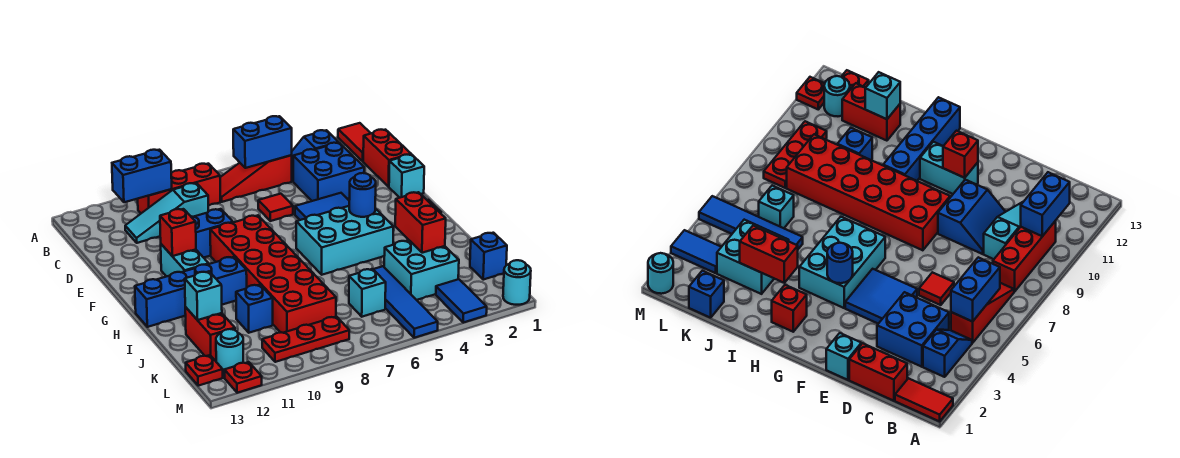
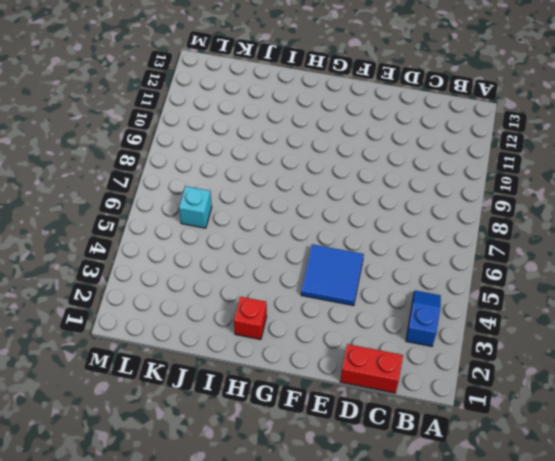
none -> red 1x2 tile [338,123,371,161]
none -> red 1x3 slope [220,155,292,202]
none -> red 1x3 brick [138,164,220,213]
none -> blue 2x2 brick [293,143,364,201]

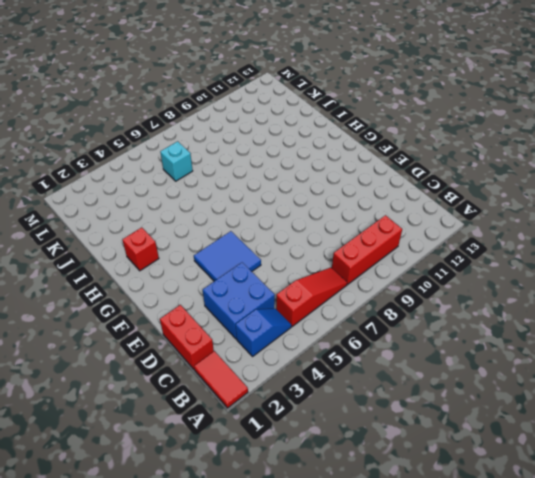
none -> cyan 1x3 slope [125,183,208,243]
none -> red 1x1 tile [258,194,293,221]
none -> blue 2x2 slope [191,209,233,258]
none -> cyan 1x1 brick [389,154,424,198]

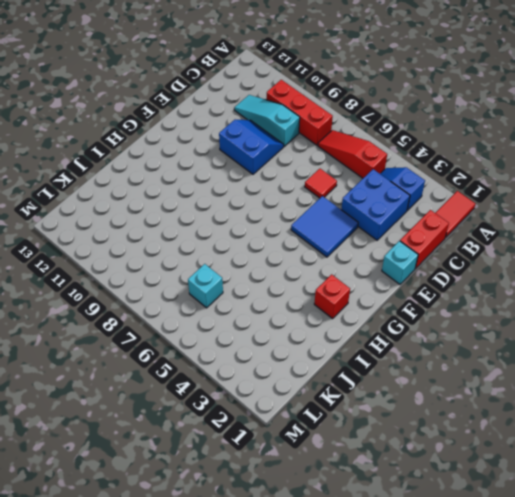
none -> red 2x6 brick [210,215,336,333]
none -> cyan 1x2 brick [161,244,209,277]
none -> cyan 2x3 brick [296,206,393,275]
none -> blue 1x4 brick [135,257,247,327]

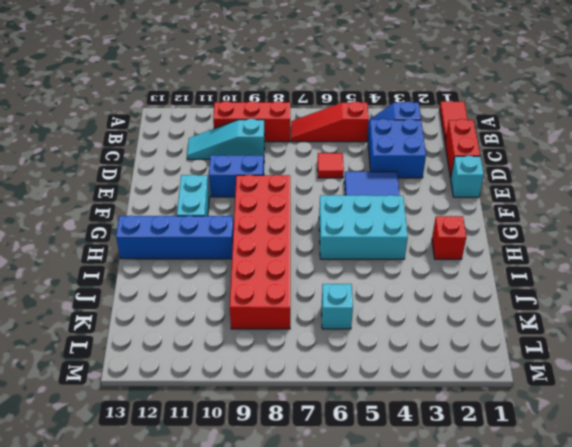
none -> cyan 2x2 brick [384,240,459,300]
none -> blue 1x4 tile [373,266,438,338]
none -> blue 1x1 brick [236,285,273,333]
none -> red 1x2 brick [185,307,235,361]

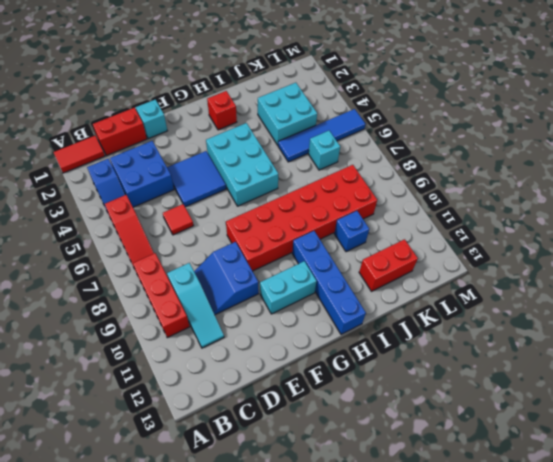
none -> blue 1x1 brick [470,233,507,280]
none -> blue 1x2 tile [436,279,487,322]
none -> red 1x3 plate [262,317,349,362]
none -> cyan 1x1 round brick [216,329,243,374]

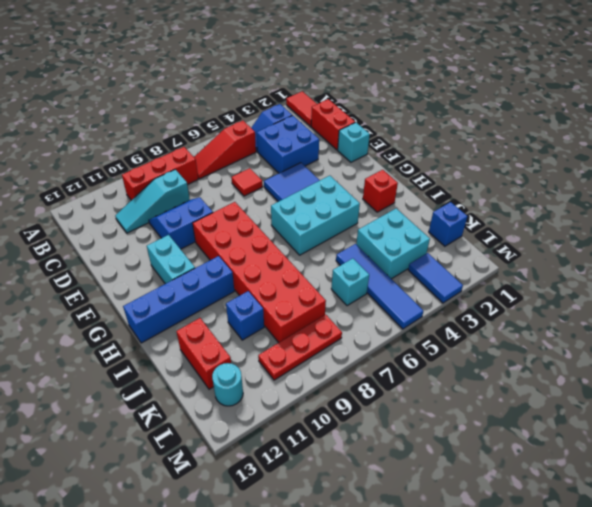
none -> red 1x1 plate [186,355,223,386]
none -> cyan 1x1 round brick [503,260,531,305]
none -> red 1x1 plate [224,362,262,393]
none -> blue 1x2 brick [233,116,292,168]

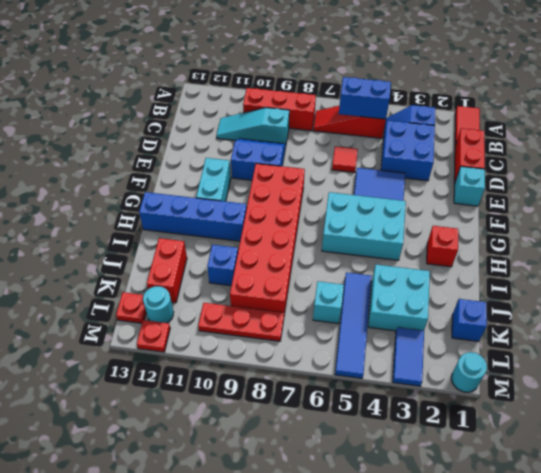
none -> blue 1x2 brick [112,150,172,202]
none -> red 1x1 brick [160,209,196,256]
none -> blue 1x1 round brick [349,173,376,217]
none -> red 1x2 brick [395,192,446,253]

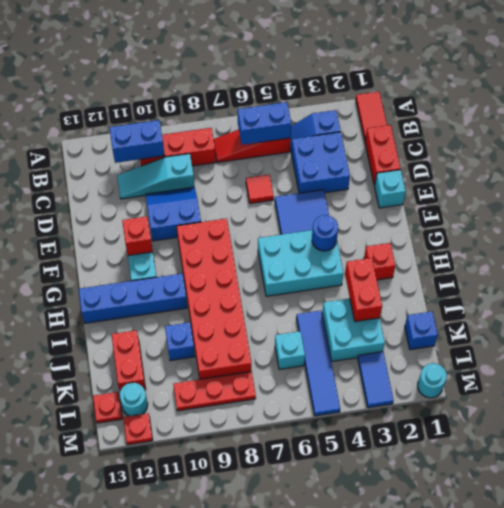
none -> cyan 1x1 brick [185,271,222,320]

